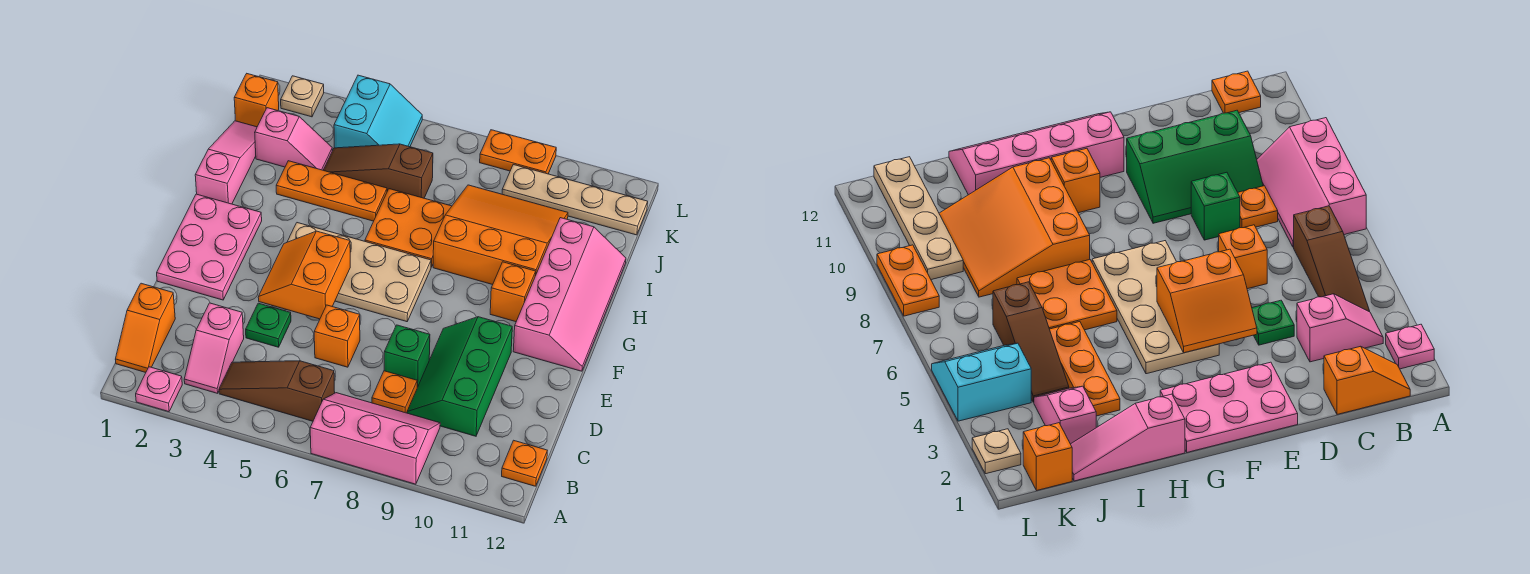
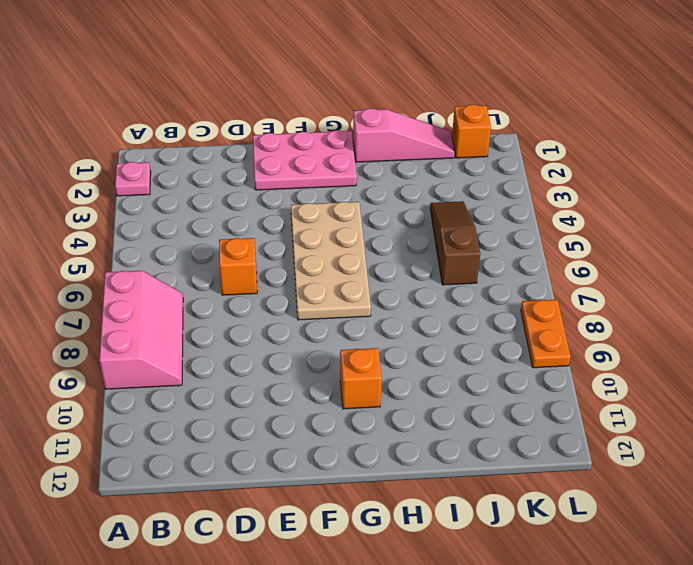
none -> orange 1x2 slope [115,283,175,372]
none -> pink 1x2 slope [184,303,244,393]
none -> brown 1x3 slope [219,361,335,421]

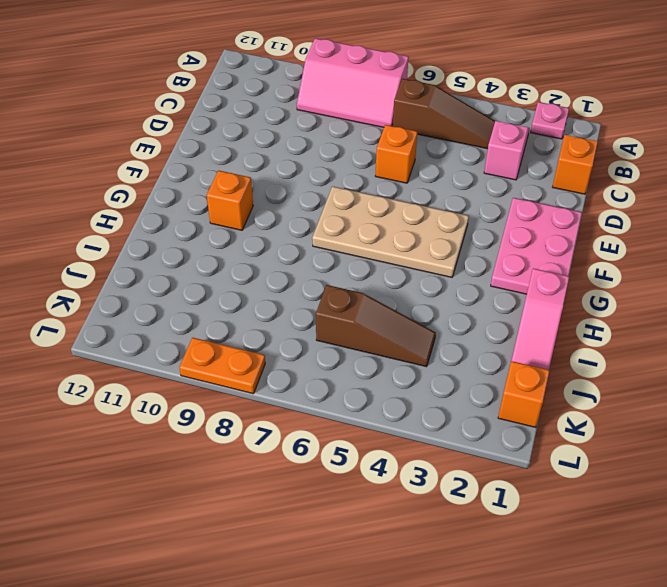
none -> orange 1x1 plate [502,440,547,486]
none -> orange 1x1 plate [372,371,417,413]
none -> green 2x3 slope [407,317,512,436]

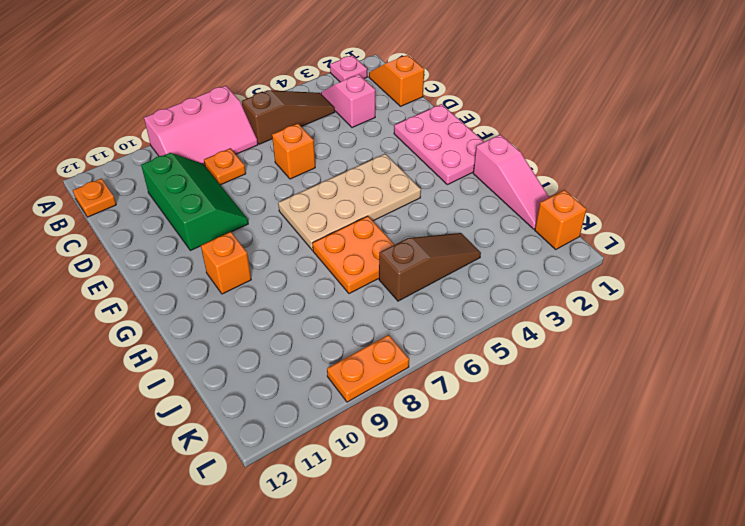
none -> green 1x1 plate [246,303,291,347]
none -> green 1x1 brick [384,325,430,387]
none -> pink 2x4 slope [513,218,626,371]

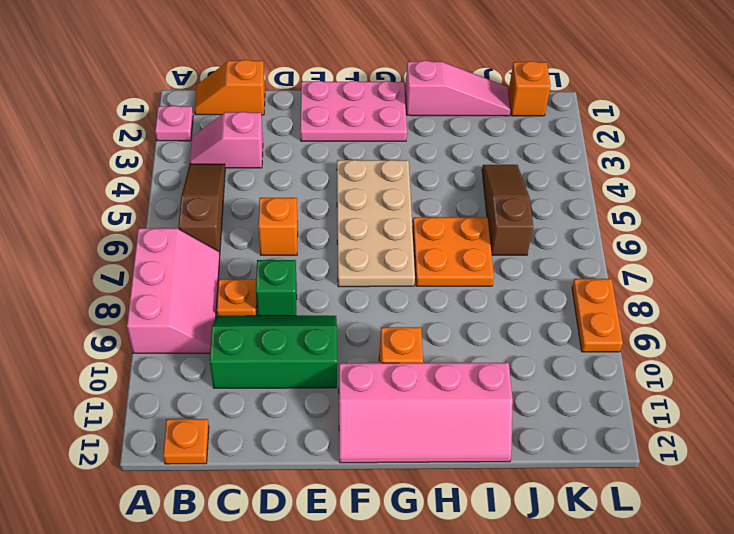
none -> green 1x1 plate [246,303,291,347]
none -> orange 3x3 slope [433,185,568,285]
none -> orange 1x3 plate [276,161,387,221]

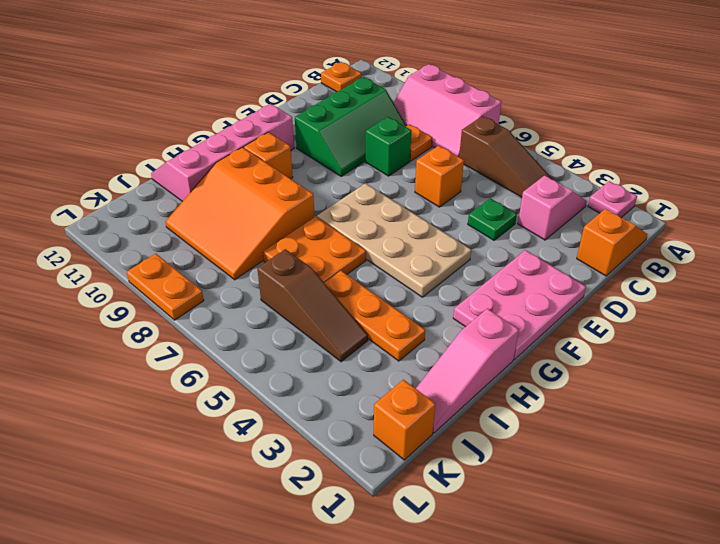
none -> pink 1x2 slope [255,108,332,170]
none -> cyan 2x2 slope [334,75,422,148]
none -> tan 1x4 plate [502,165,648,235]

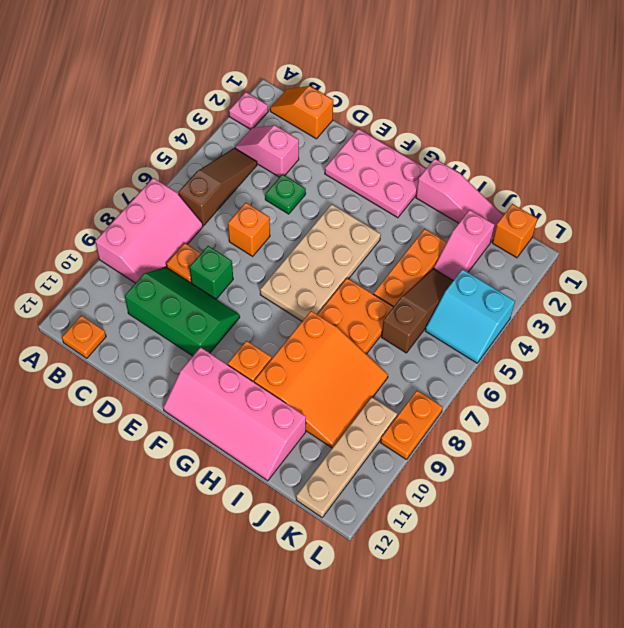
none -> tan 1x1 plate [281,76,324,117]
none -> orange 2x2 slope [258,231,350,319]

